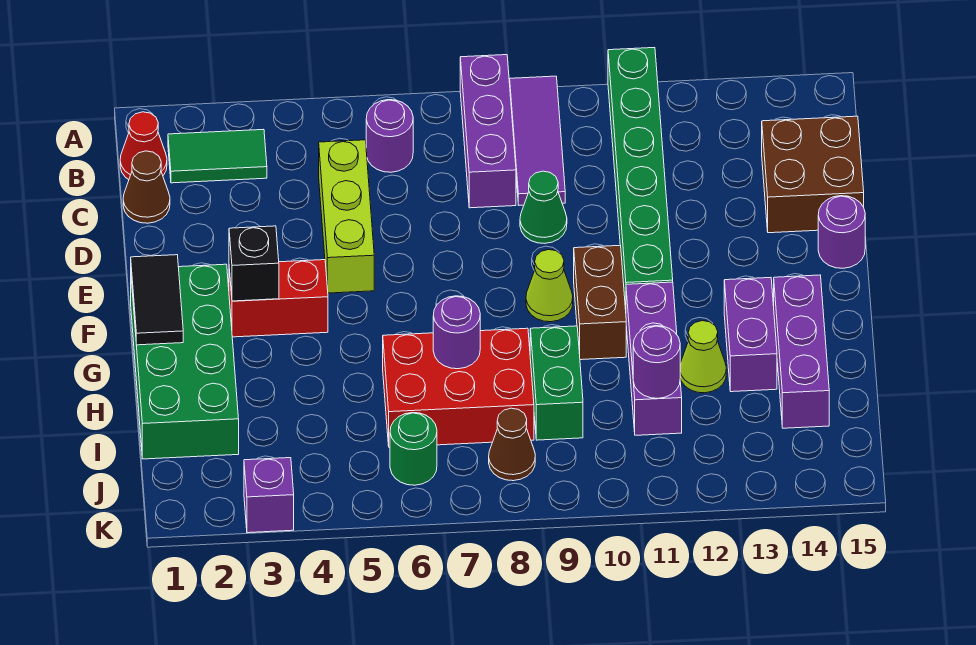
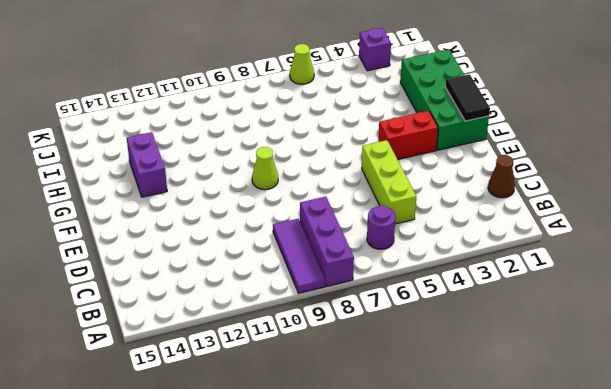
lime 1x1 cone [290,44,314,84] -> lime 1x1 cone moved to [680,321,726,393]
none -> green 1x6 brick [608,48,673,309]
none -> red 1x1 cone [120,112,167,180]
none -> green 1x2 tile [168,129,267,183]

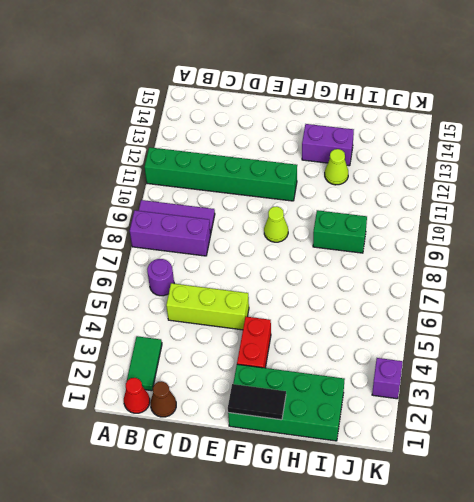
none -> brown 2x2 brick [762,116,864,233]
none -> green 1x1 cone [520,171,567,243]
none -> purple 1x1 round brick [818,196,865,268]

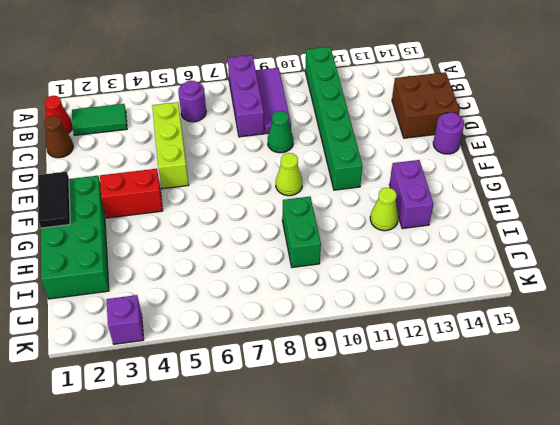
none -> brown 1x2 brick [574,245,626,360]
none -> purple 1x3 brick [626,282,682,435]
none -> purple 1x3 brick [774,275,829,428]

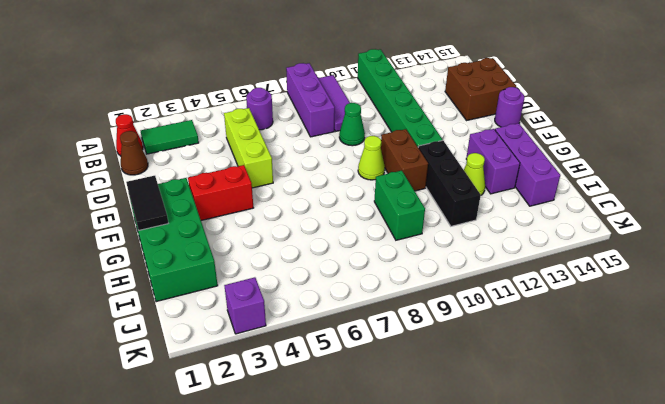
black 1x3 brick [418,140,481,226] -> purple 1x3 brick [626,282,682,435]
none -> red 2x3 brick [383,328,534,447]
none -> green 1x1 round brick [390,413,437,485]
none -> brown 1x1 cone [489,408,535,481]

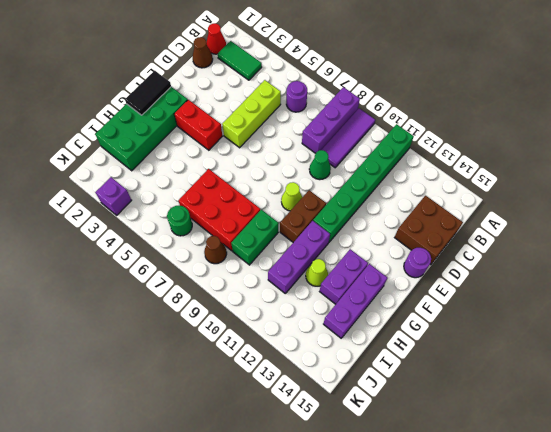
none -> black 1x1 brick [229,226,279,301]
none -> purple 1x1 round brick [433,296,480,369]
none -> purple 1x1 round brick [633,326,680,398]

